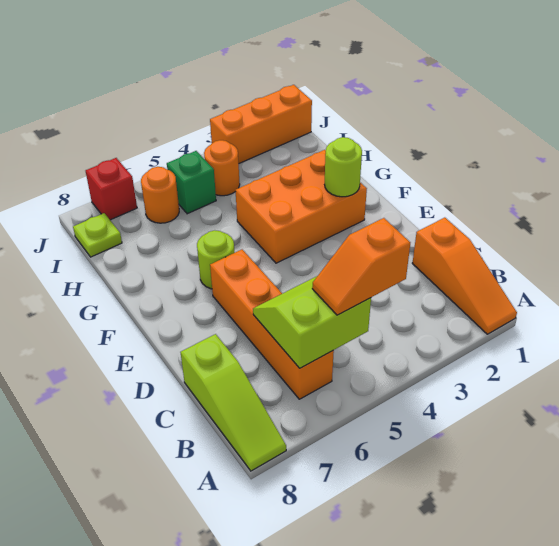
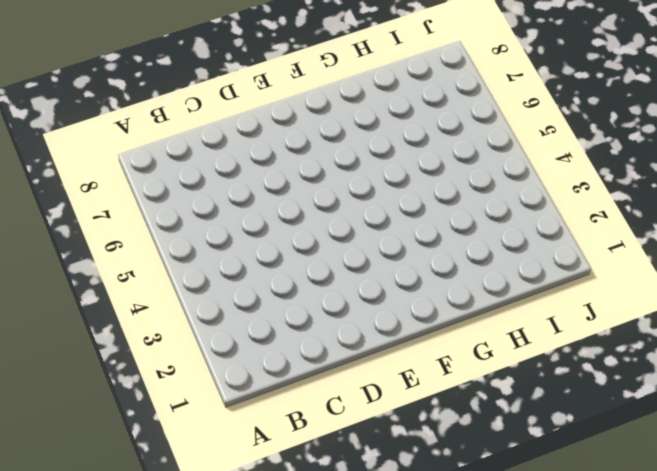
none -> orange 1x3 slope [412,218,517,334]
none -> lime 1x3 slope [180,334,286,471]
none -> orange 1x4 brick [210,250,334,399]

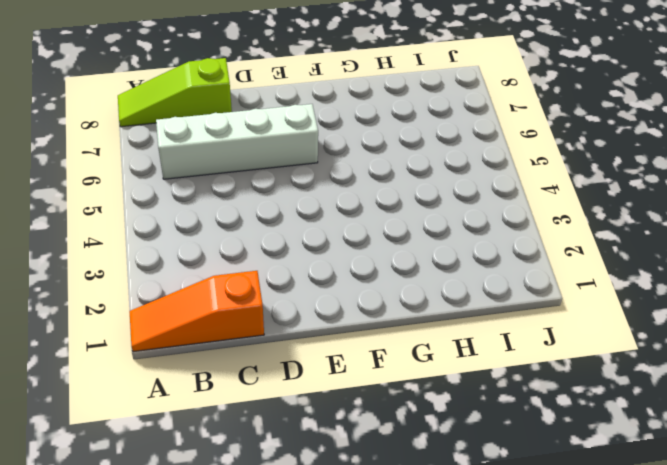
white 1x4 brick [156,104,318,179] -> orange 1x4 brick [210,250,334,399]
none -> orange 2x3 brick [236,150,367,263]
none -> lime 1x1 round brick [197,230,235,289]
none -> orange 1x1 round brick [204,140,240,196]

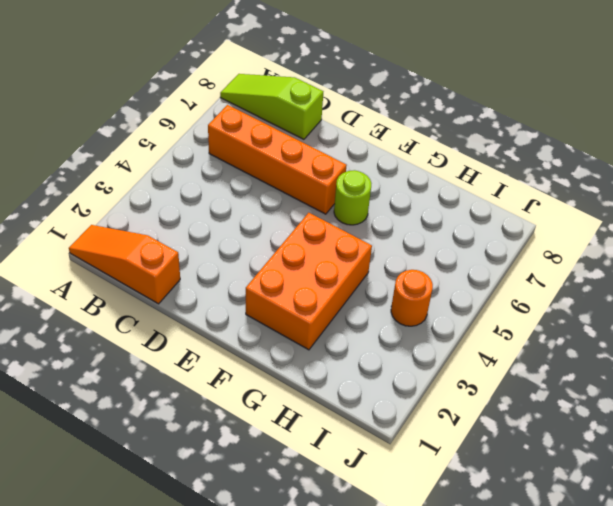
none -> green 1x1 brick [167,151,216,214]
none -> orange 1x1 round brick [141,167,179,223]
none -> lime 1x1 plate [73,213,122,257]

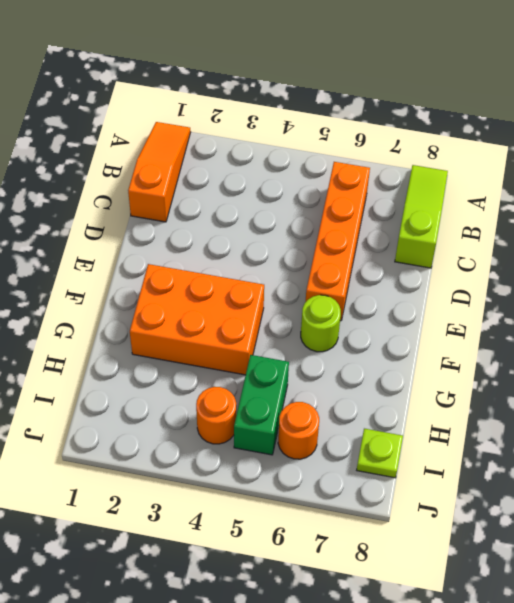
green 1x2 brick [234,355,289,455] -> green 1x1 brick [167,151,216,214]
none -> orange 1x3 brick [210,85,312,163]
none -> red 1x1 brick [86,158,137,220]
none -> lime 2x2 slope [253,276,371,368]

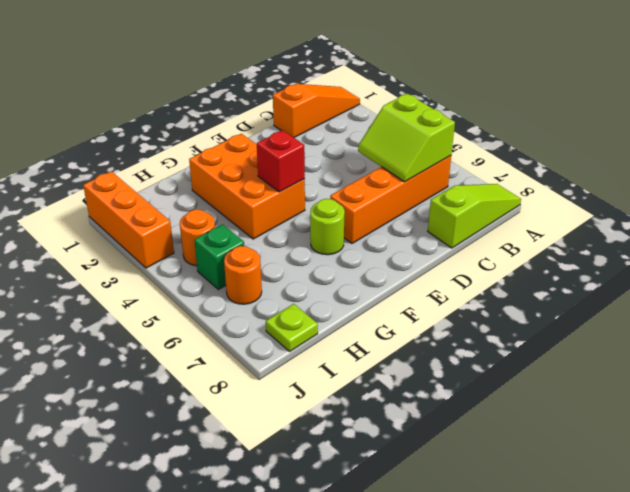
red 1x1 brick [257,130,305,192] -> red 1x1 brick moved to [86,158,137,220]
none -> lime 1x1 round brick [325,137,362,197]
none -> orange 1x2 slope [312,218,410,315]

